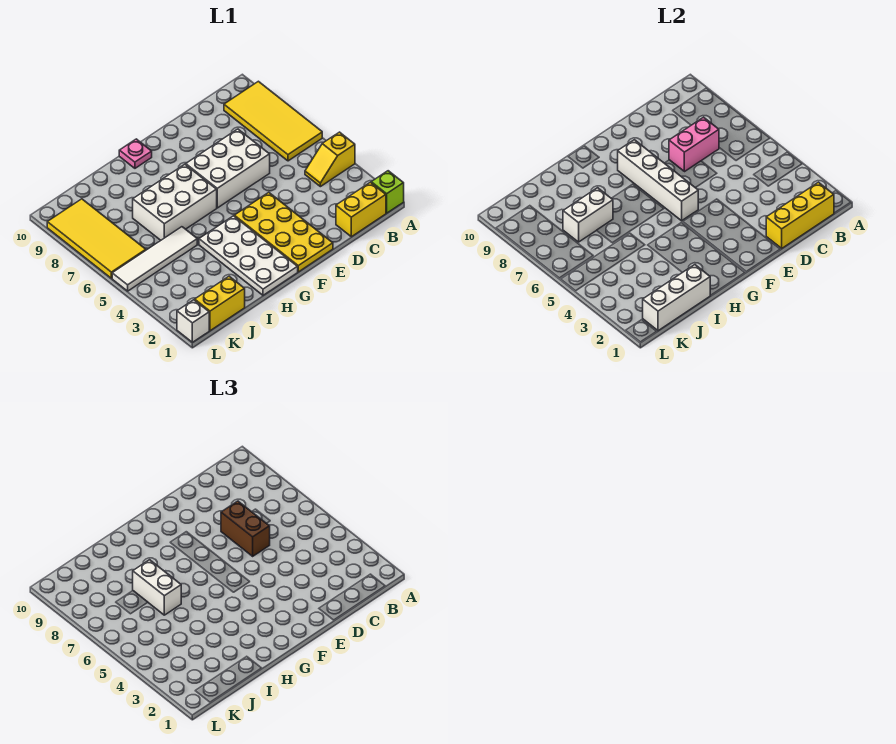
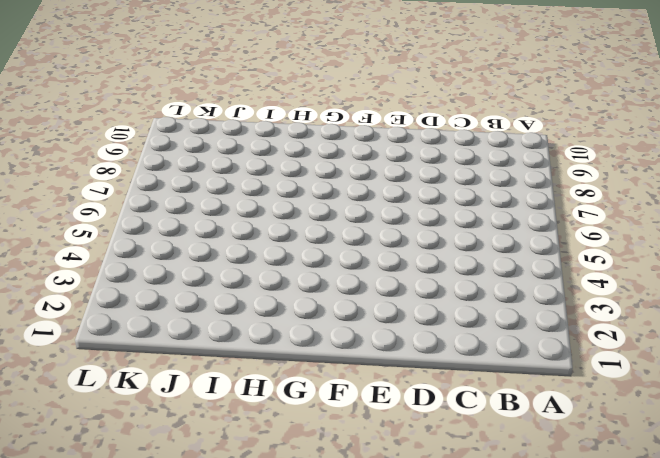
none -> lime 1x1 brick [371,171,404,213]
none -> yellow 1x2 slope [305,132,355,187]
none -> yellow 2x4 tile [224,81,322,161]

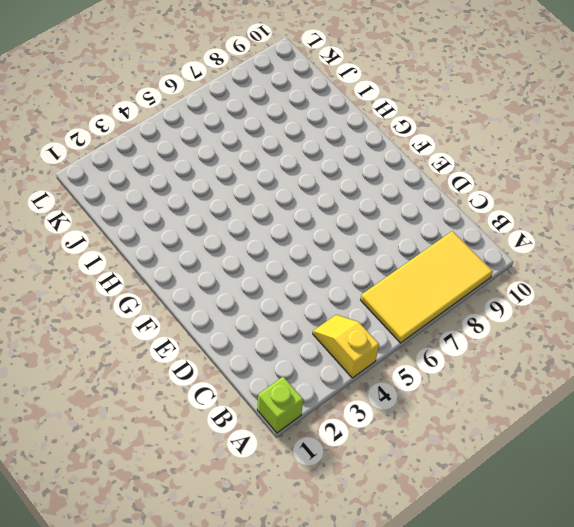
none -> yellow 1x2 brick [336,182,386,237]
none -> white 2x3 brick [186,129,270,208]
none -> yellow 2x4 plate [234,192,333,272]

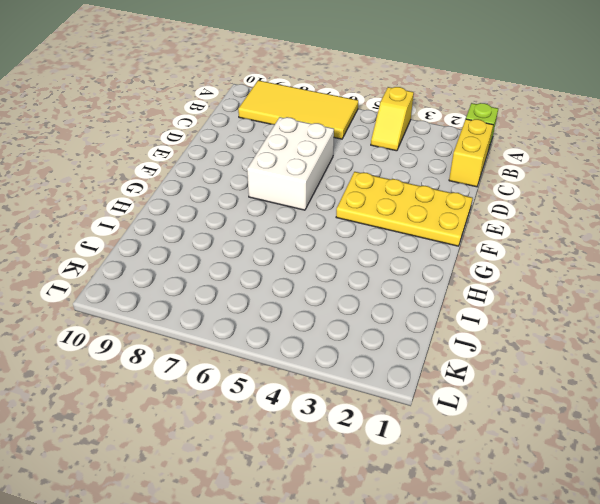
none -> white 2x4 plate [199,216,298,295]
none -> white 2x3 brick [133,164,217,240]
none -> pink 1x1 plate [119,139,152,168]

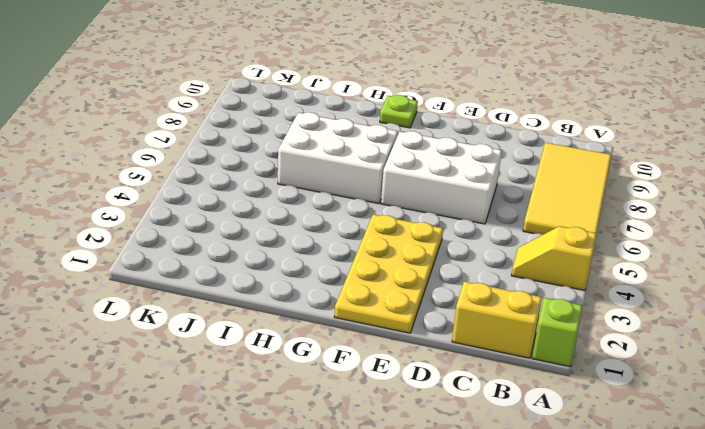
lime 1x1 plate [380,95,418,128] -> pink 1x1 plate [119,139,152,168]
none -> white 2x4 plate [199,216,298,295]
none -> white 1x4 tile [112,227,197,291]
none -> yellow 1x2 brick [195,276,245,331]

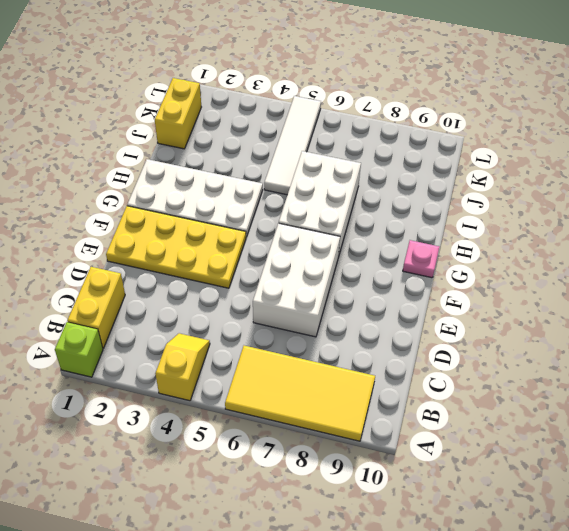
none -> yellow 2x4 tile [47,199,146,278]
none -> white 1x1 brick [177,300,209,342]
none -> yellow 1x3 brick [766,182,834,248]

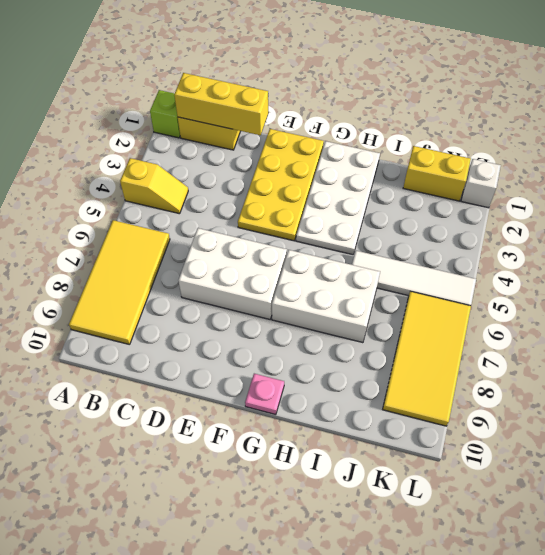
none -> pink 1x2 brick [669,117,719,172]
none -> white 1x4 brick [618,140,698,221]
none -> white 1x3 brick [643,265,710,331]

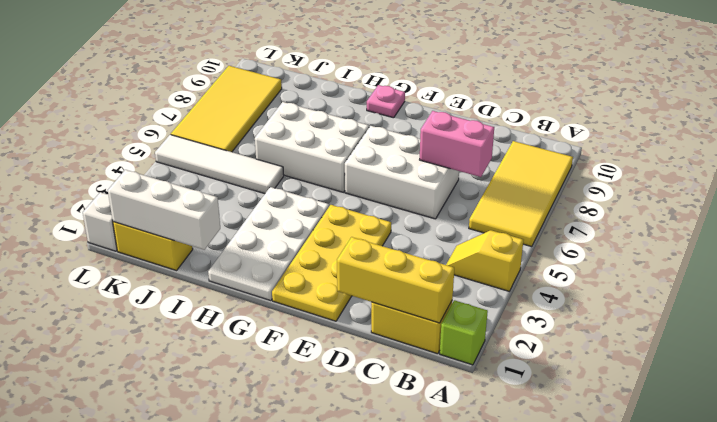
none -> white 1x4 brick [618,140,698,221]
none -> white 1x2 brick [563,188,613,242]
none -> brown 1x2 brick [221,501,270,556]

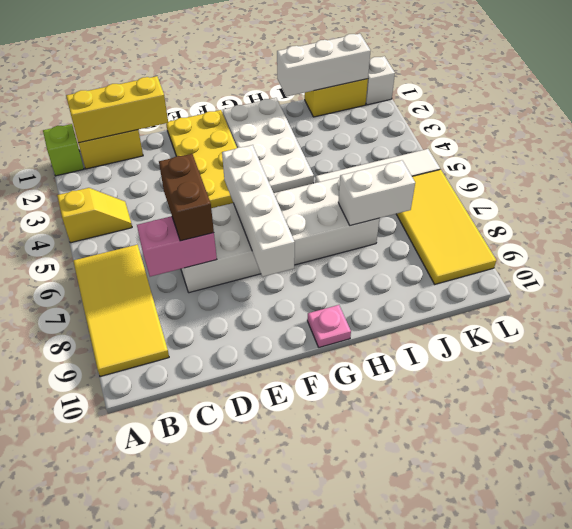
none -> white 1x2 brick [133,560,181,615]

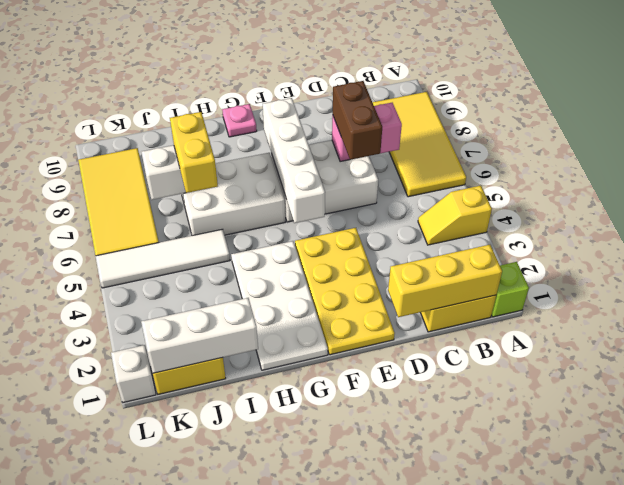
yellow 1x2 brick [170,112,218,193] -> white 1x2 brick [133,560,181,615]

